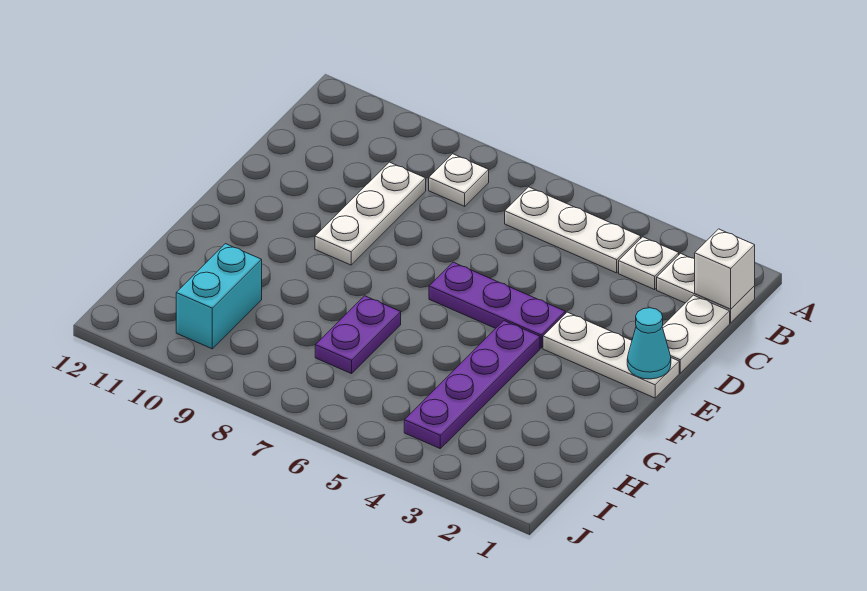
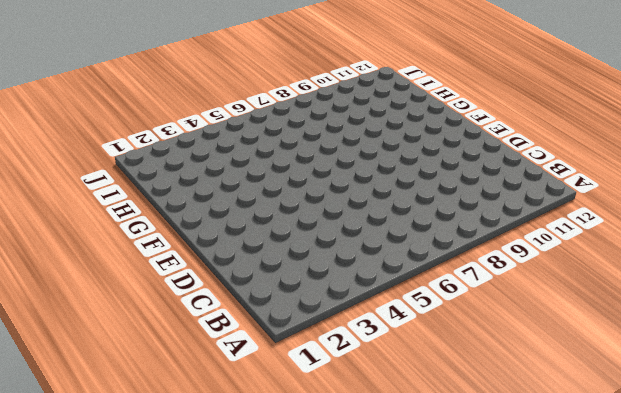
none -> white 1x2 plate [657,253,755,323]
none -> white 1x1 plate [619,237,679,289]
none -> white 1x3 plate [505,187,641,273]

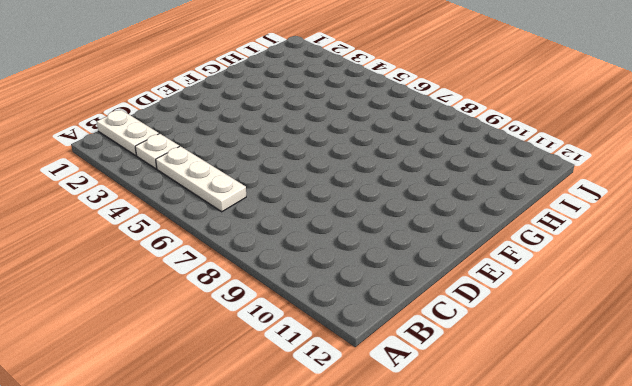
none -> white 1x1 plate [429,154,489,206]
none -> white 1x2 plate [662,295,730,373]
none -> white 1x3 plate [315,162,426,265]

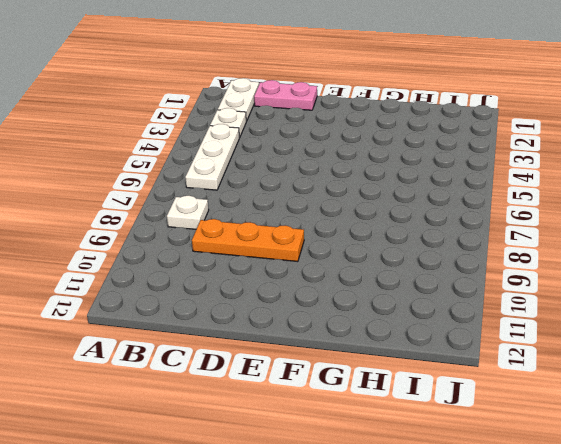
pink 1x2 plate [254,80,317,110] -> white 1x2 plate [662,295,730,373]
orange 1x3 plate [192,219,304,262] -> white 1x3 plate [315,162,426,265]
none -> white 1x3 plate [543,312,679,398]
none -> purple 1x3 plate [429,262,565,348]
none -> purple 1x4 plate [404,321,540,448]

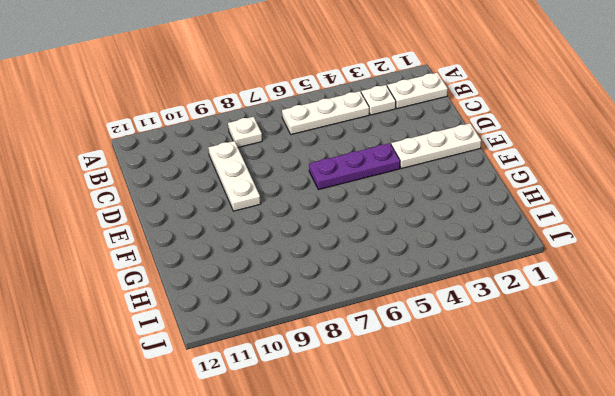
none -> white 1x2 plate [662,295,730,373]
none -> purple 1x4 plate [404,321,540,448]
none -> purple 1x2 plate [315,296,401,374]

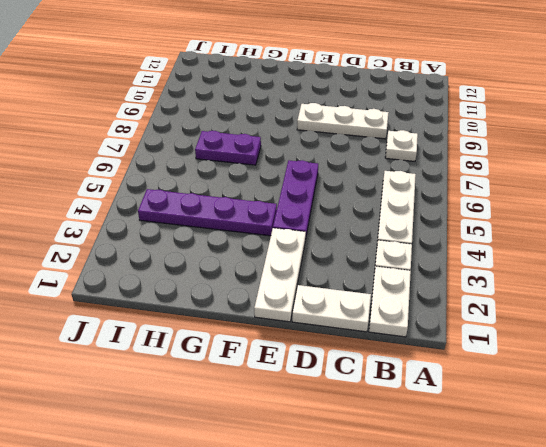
none -> cyan 1x2 brick [176,244,262,349]
none -> white 1x1 brick [695,229,755,309]
none -> cyan 1x1 cone [627,308,671,379]

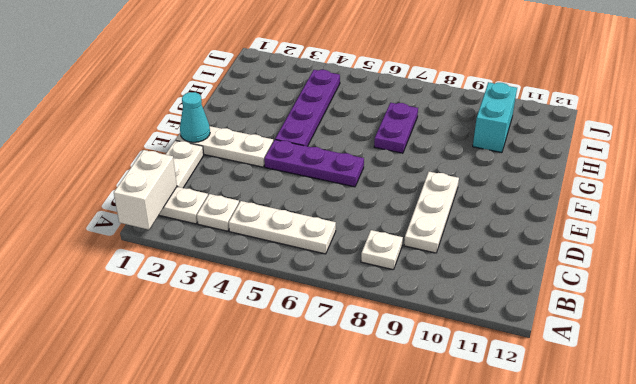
white 1x2 brick [114,150,177,230] -> white 1x1 brick [695,229,755,309]

